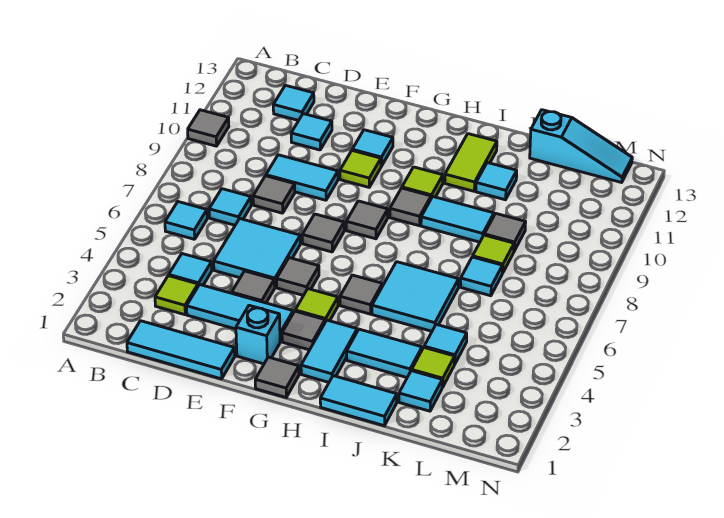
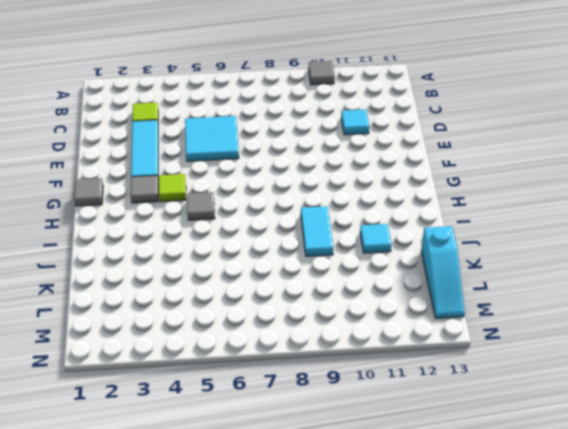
none -> cyan 1x1 tile [165,202,207,239]
none -> cyan 1x3 tile [127,321,235,379]
none -> cyan 1x1 tile [169,254,212,286]
none -> cyan 1x1 tile [209,189,251,225]

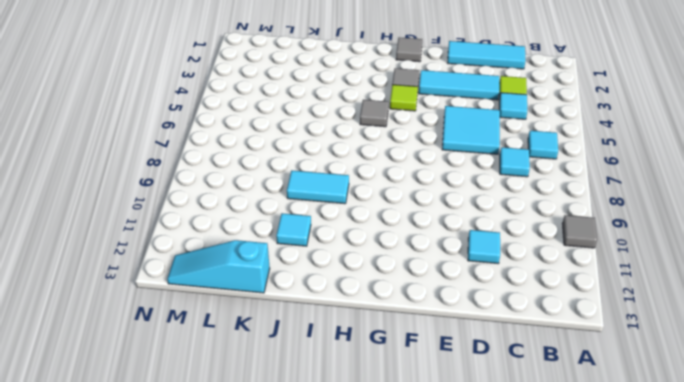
none -> cyan 1x1 tile [273,85,314,121]
none -> grey 1x1 tile [253,176,295,213]
none -> cyan 1x2 tile [266,155,338,200]
none -> grey 1x1 tile [232,271,275,303]

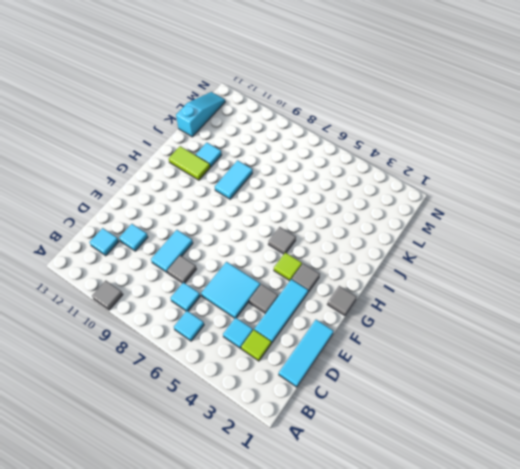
none -> cyan 1x1 brick [236,305,280,364]
none -> grey 1x1 tile [277,258,319,295]
none -> grey 1x1 tile [302,214,344,252]
none -> lime 1x1 tile [340,151,381,187]

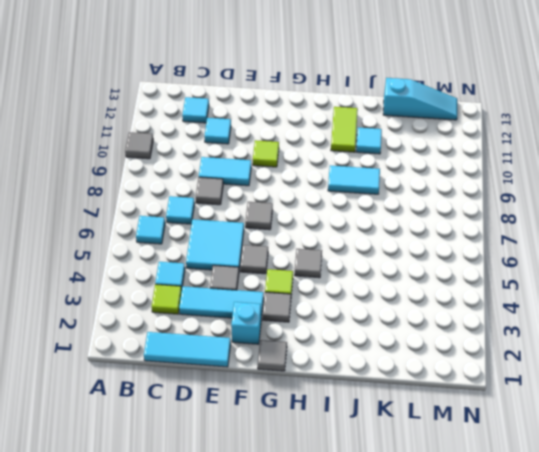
none -> cyan 1x1 tile [352,130,393,166]
none -> grey 1x1 tile [346,201,388,239]
none -> cyan 1x2 tile [301,320,357,382]
none -> grey 1x1 tile [390,188,431,226]

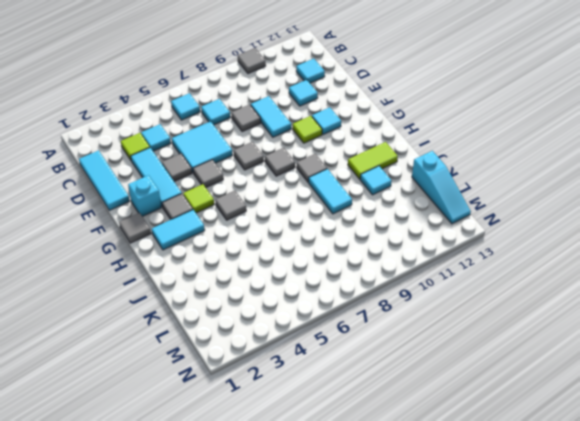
none -> lime 1x1 tile [402,167,443,198]
none -> cyan 1x2 tile [320,376,397,426]
none -> cyan 1x2 tile [347,329,422,377]
none -> cyan 2x2 tile [372,262,459,331]

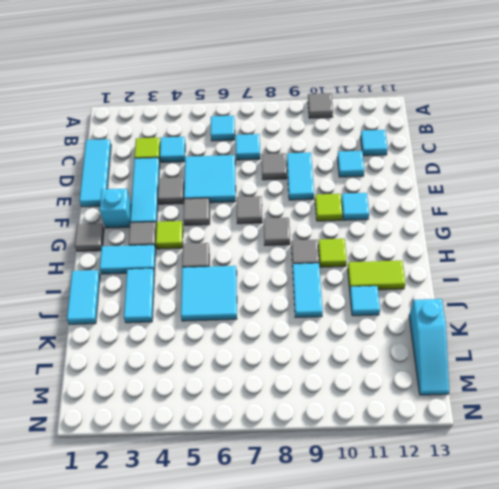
none -> cyan 1x1 tile [399,371,442,411]
none -> lime 1x1 tile [412,348,455,388]
none -> cyan 1x1 tile [424,324,467,364]
none -> cyan 1x1 tile [461,257,502,296]

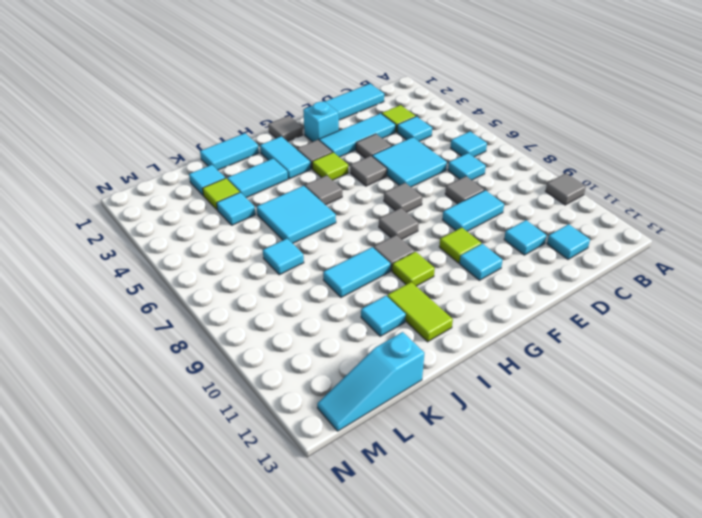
none -> lime 1x1 tile [473,235,514,273]
none -> grey 1x1 tile [484,214,526,251]

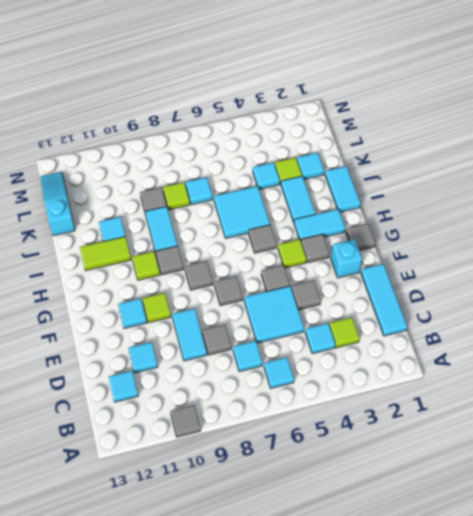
none -> cyan 1x3 tile [187,285,293,342]

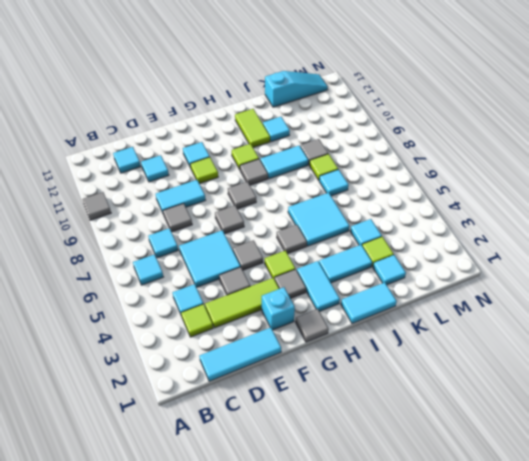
lime 1x3 tile [205,278,279,328] -> cyan 1x3 tile [187,285,293,342]

